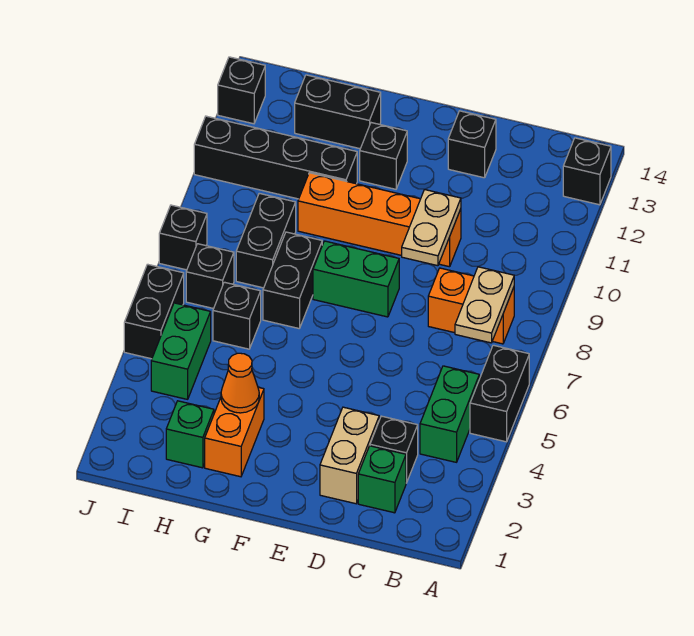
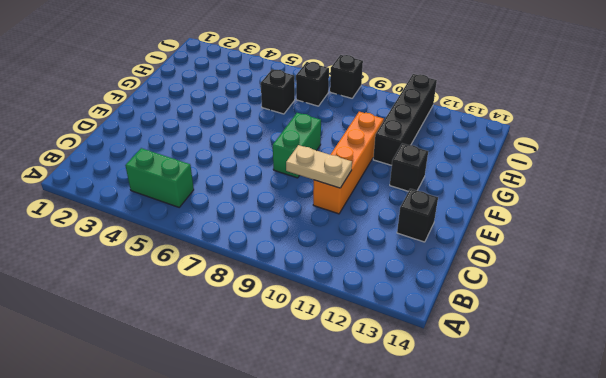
none -> black 1x2 brick [470,345,529,442]
none -> black 1x1 brick [563,138,611,205]
none -> orange 1x2 brick [428,268,514,344]

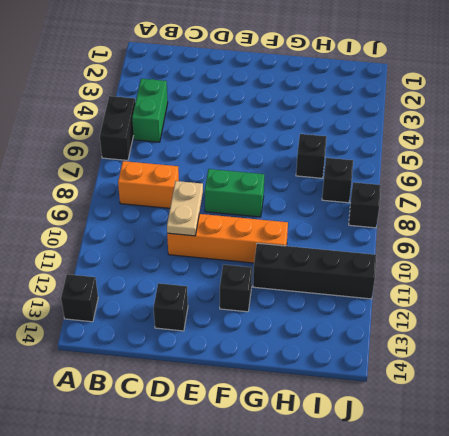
none -> green 1x1 brick [358,446,406,513]
none -> black 1x1 brick [370,416,418,483]
none -> tan 1x2 brick [320,407,379,504]

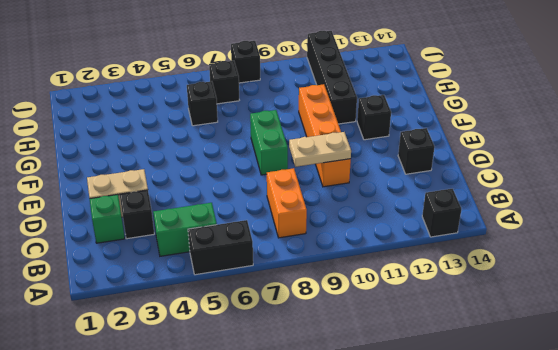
none -> orange 1x2 brick [205,387,264,477]
none -> black 1x2 brick [263,232,322,328]
none -> black 1x2 brick [295,75,381,149]

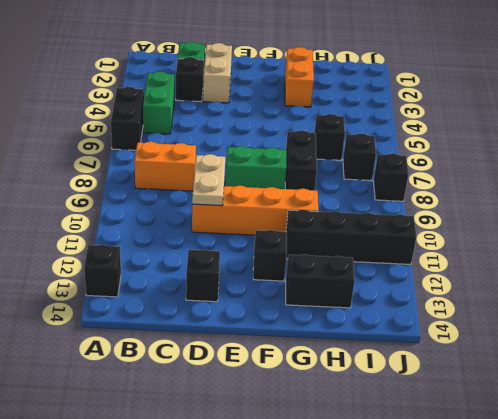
none -> green 1x1 brick [166,401,214,468]
none -> black 1x2 brick [236,193,296,288]
none -> green 1x2 brick [151,303,211,399]

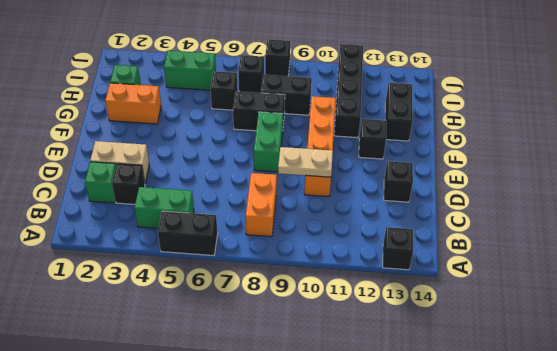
none -> black 1x2 brick [124,264,184,359]
none -> black 1x1 brick [218,57,265,124]
none -> tan 1x2 plate [455,267,514,343]

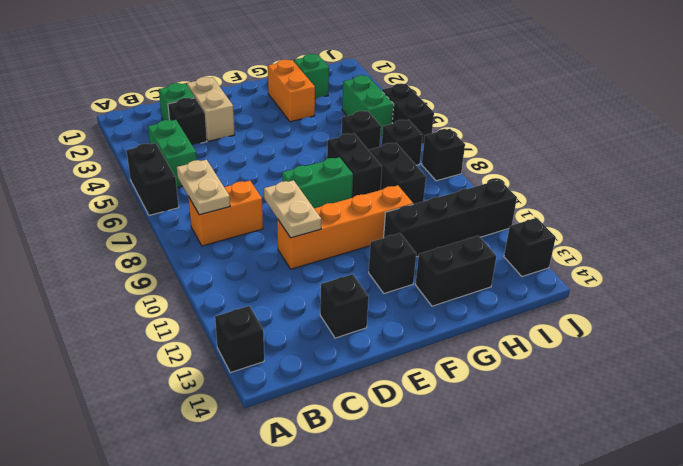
none -> orange 1x1 cone [221,353,259,413]

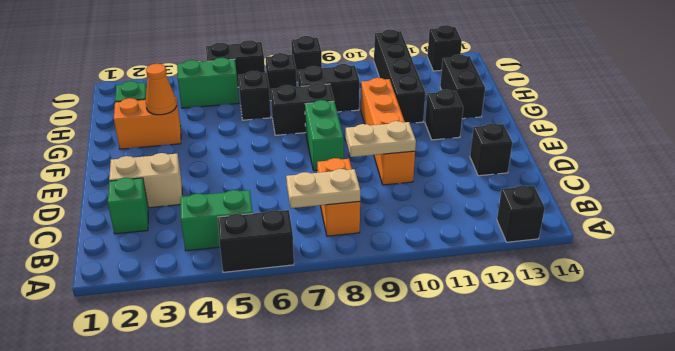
none -> black 1x1 brick [370,416,418,483]

